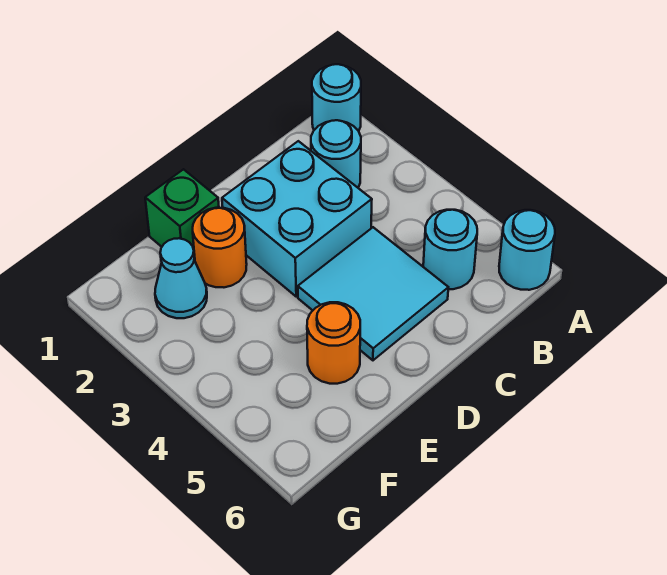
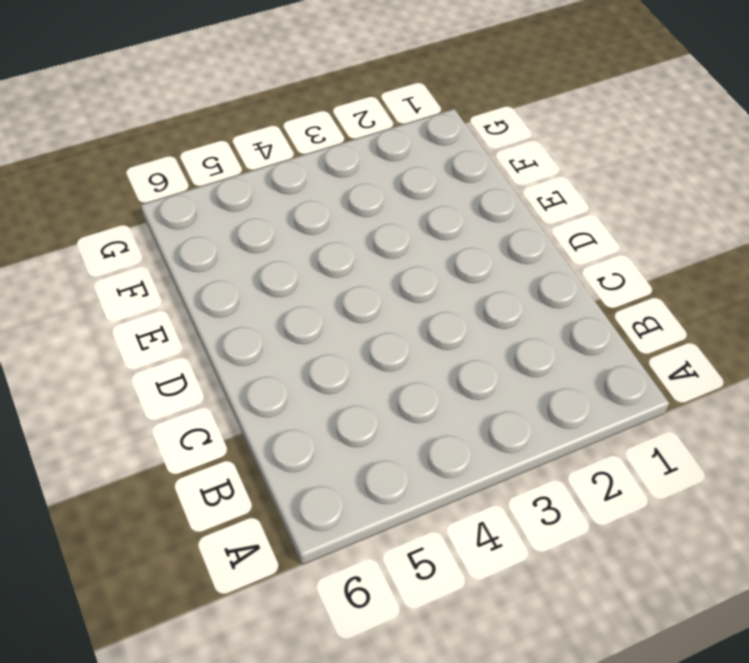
none -> cyan 1x1 round brick [312,64,361,131]
none -> cyan 1x1 round brick [499,210,555,290]

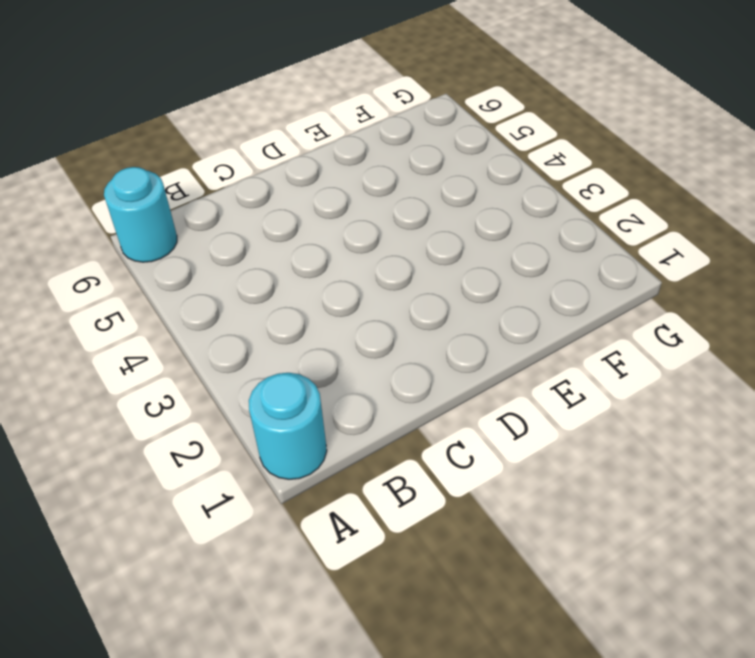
none -> cyan 1x1 round brick [311,120,361,188]
none -> cyan 1x1 round brick [423,210,477,289]

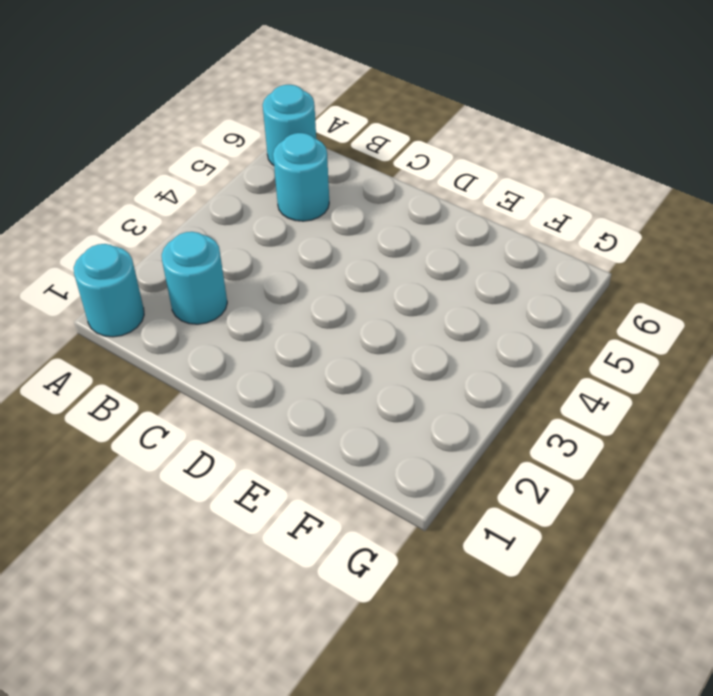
none -> cyan 2x2 brick [222,141,372,296]
none -> cyan 2x2 tile [298,227,448,360]

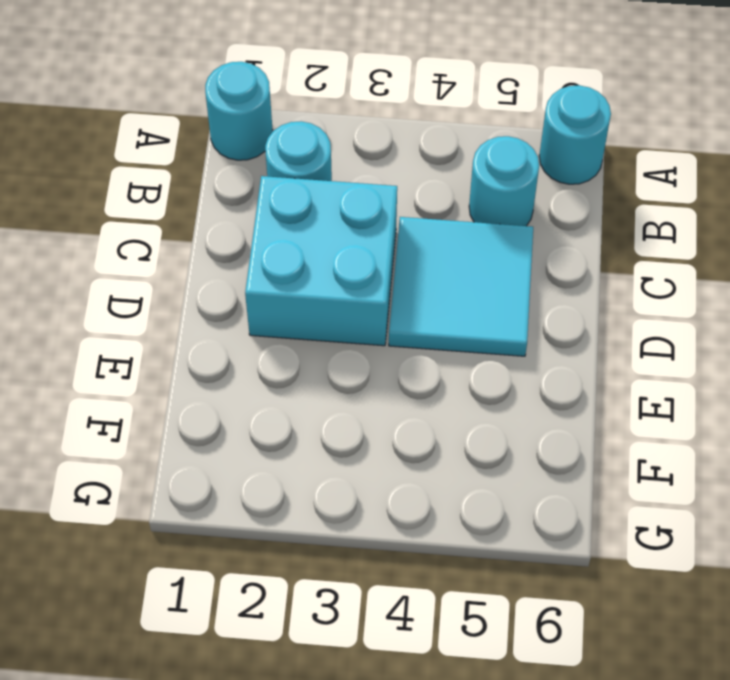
none -> green 1x1 brick [145,169,219,257]
none -> orange 1x1 round brick [193,208,247,287]

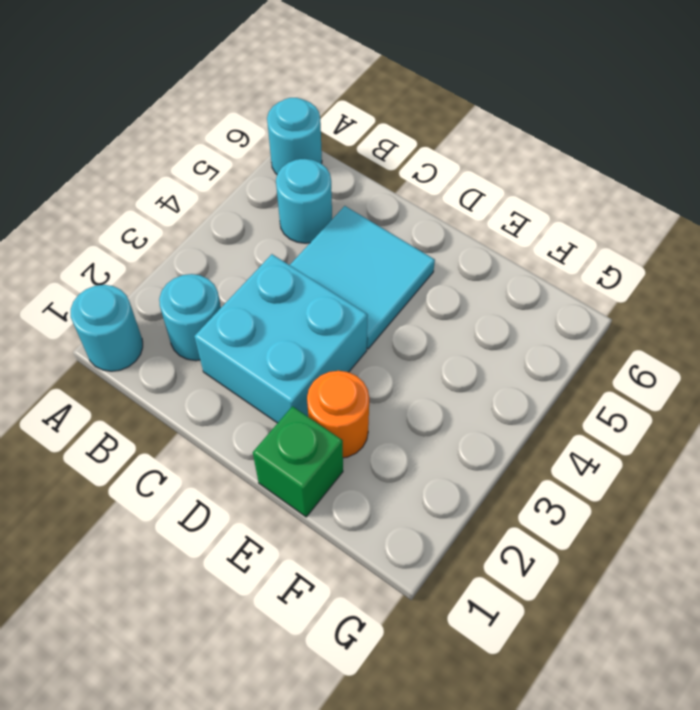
none -> orange 1x1 round brick [307,302,360,384]
none -> cyan 1x1 cone [155,238,207,318]

